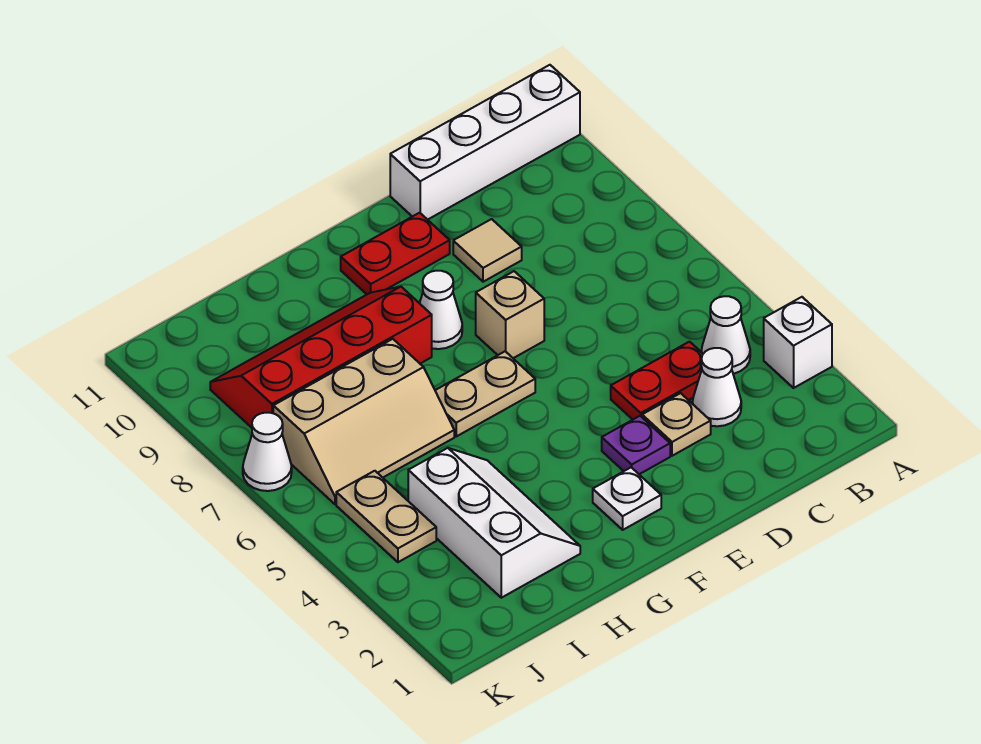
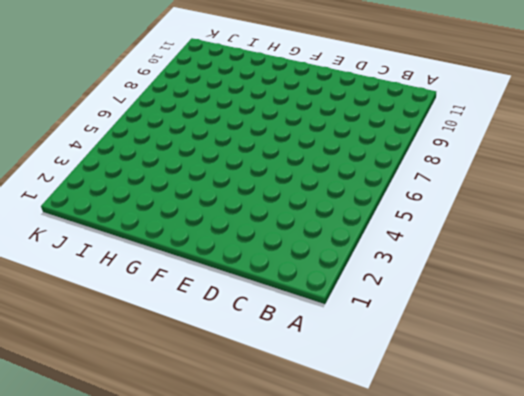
none -> white 1x1 brick [764,297,832,388]
none -> white 1x4 brick [390,65,580,220]
none -> white 1x1 cone [701,296,750,374]

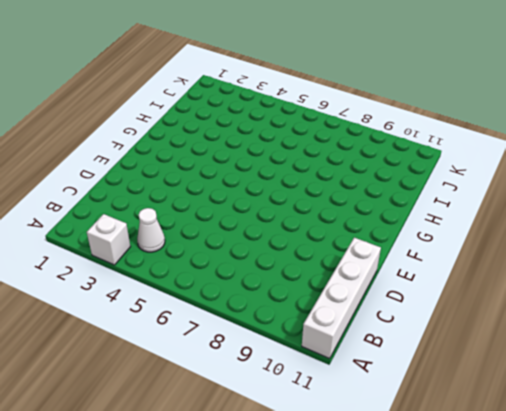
none -> white 1x1 cone [692,348,741,426]
none -> red 1x2 plate [611,342,703,420]
none -> tan 1x1 plate [642,393,711,456]

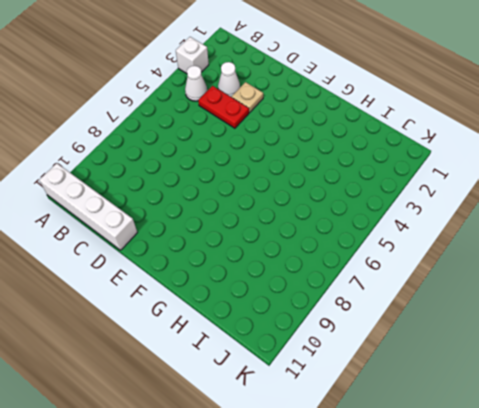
none -> tan 1x1 tile [453,219,522,282]
none -> purple 1x1 plate [602,416,670,474]
none -> tan 1x1 brick [476,271,544,358]

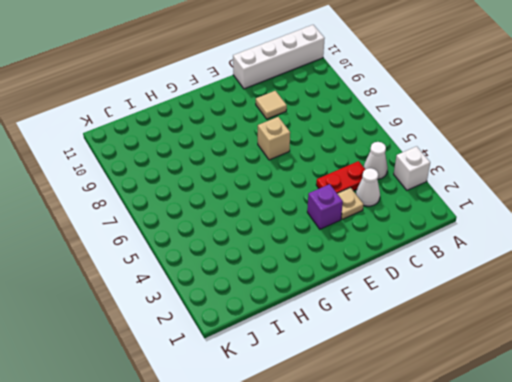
purple 1x1 brick [307,184,343,229] -> purple 1x1 plate [602,416,670,474]
none -> red 1x2 plate [341,213,450,294]
none -> white 1x1 plate [593,467,661,530]
none -> tan 1x2 plate [435,351,535,436]

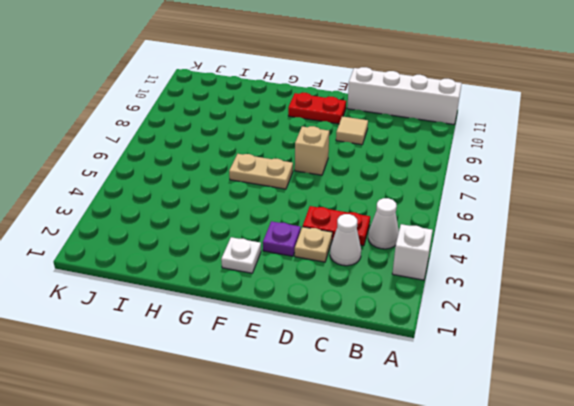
none -> white 1x1 cone [420,271,462,349]
none -> red 2x4 slope [210,287,432,428]
none -> white 2x3 slope [408,448,580,598]

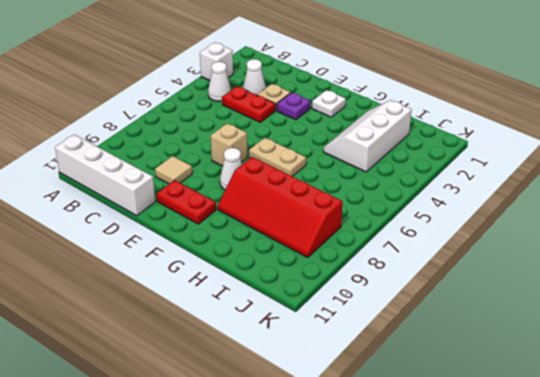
none -> tan 2x3 slope [273,339,454,504]
none -> tan 1x2 plate [336,471,436,562]
none -> white 1x1 cone [243,413,292,491]

